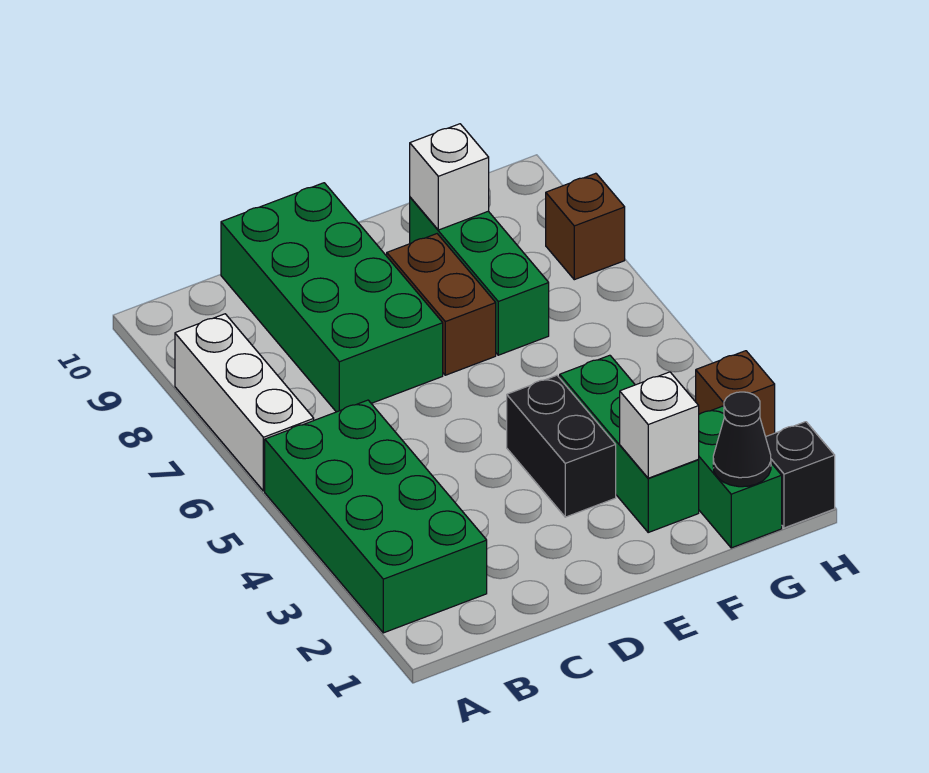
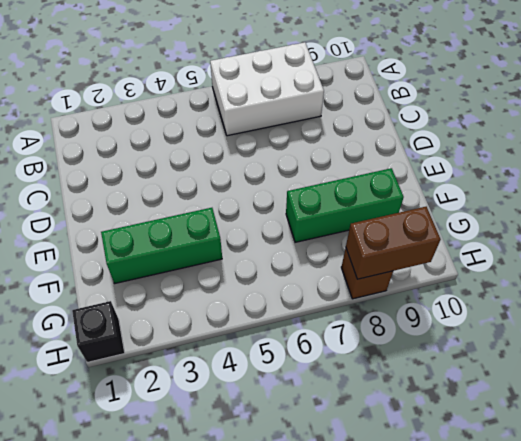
white 2x3 brick [210,42,324,136] -> white 1x3 brick [175,314,314,491]
brown 1x2 brick [346,207,441,279] -> brown 1x2 brick moved to [387,234,496,375]
none -> green 2x4 brick [265,400,487,633]
none -> green 2x4 brick [221,183,443,412]
none -> black 1x2 brick [507,375,616,517]

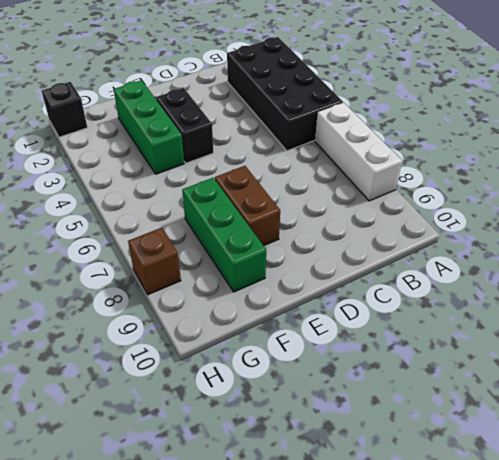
black 2x4 brick [227,37,343,151] -> green 2x4 brick [265,400,487,633]
none -> green 2x4 brick [221,183,443,412]
none -> green 1x2 brick [698,406,782,548]
none -> brown 1x1 brick [696,351,775,437]

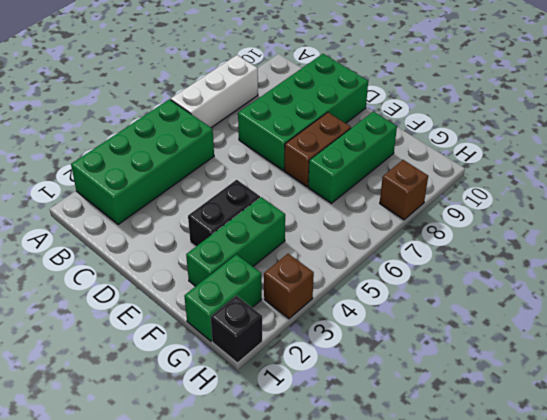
none -> white 1x1 brick [620,372,699,478]
none -> white 1x1 brick [410,124,489,230]
none -> black 1x1 cone [713,392,771,487]

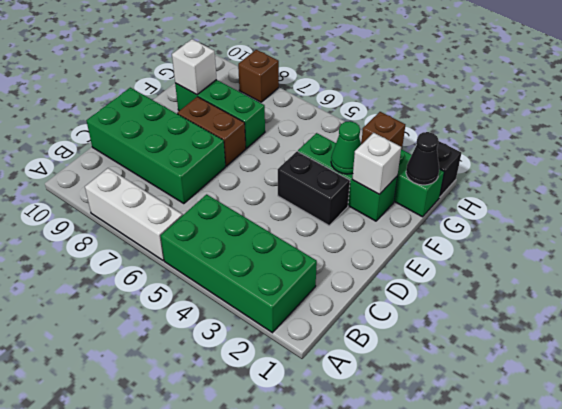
green 1x1 cone [331,121,361,174] -> none

